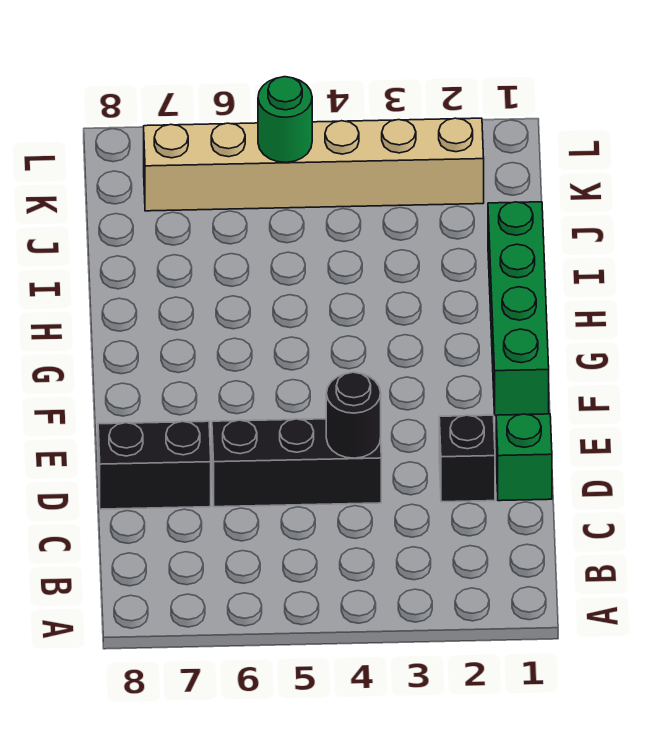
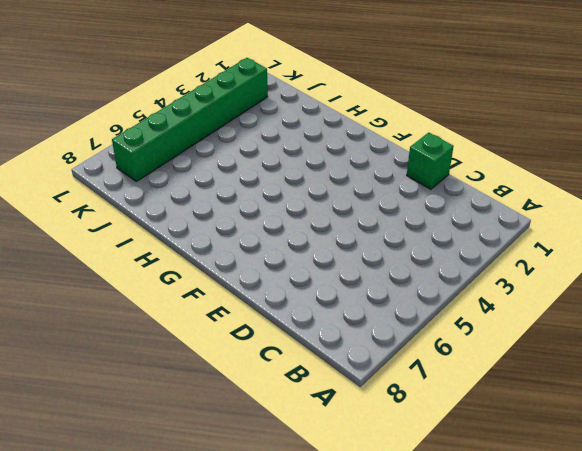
green 1x6 brick [112,58,268,181] -> tan 1x6 brick [144,118,484,211]
none -> black 1x1 brick [439,415,495,502]
none -> black 1x3 brick [212,419,381,507]

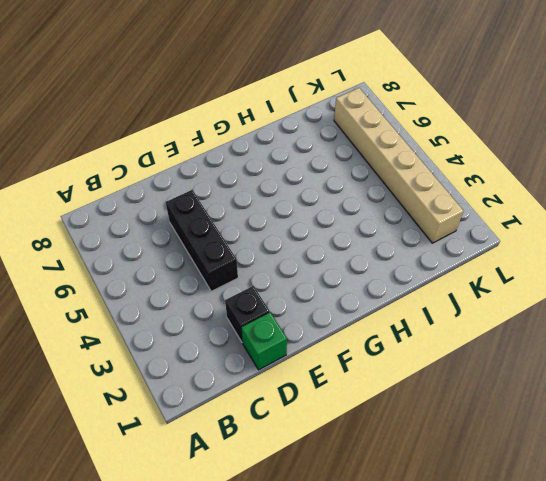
none -> black 1x2 brick [98,421,211,509]
none -> green 1x4 brick [488,202,549,416]

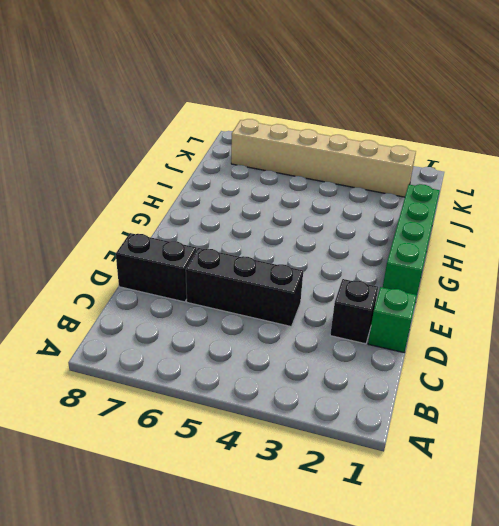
none -> black 1x1 round brick [326,372,381,458]
none -> green 1x1 round brick [258,77,312,162]

